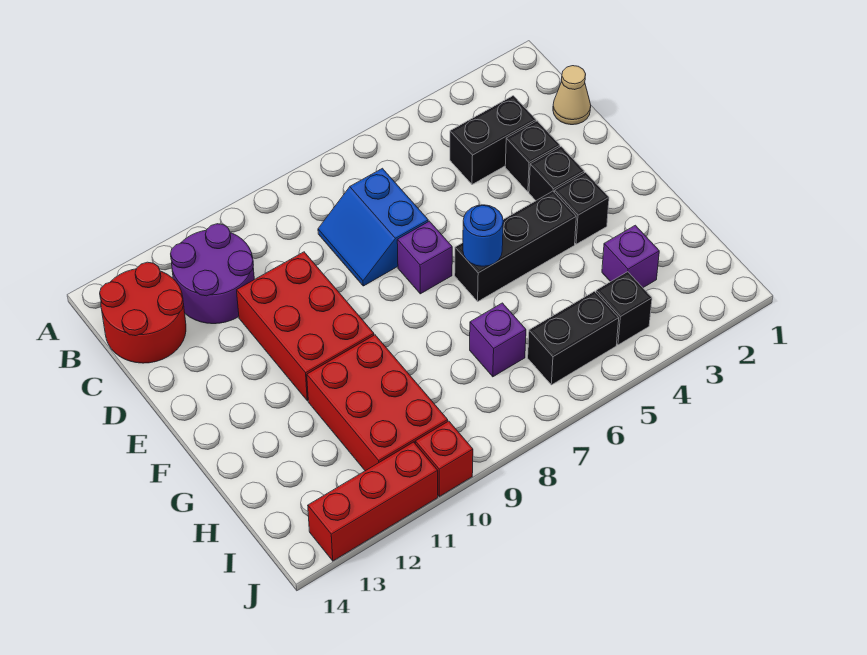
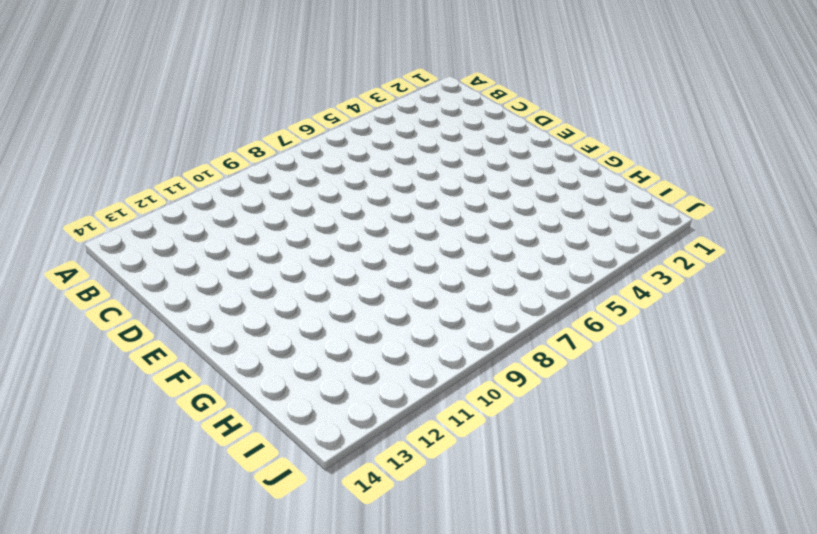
none -> purple 2x2 round brick [171,224,254,324]
none -> red 2x2 round brick [100,262,186,363]
none -> tan 1x1 cone [553,66,591,125]

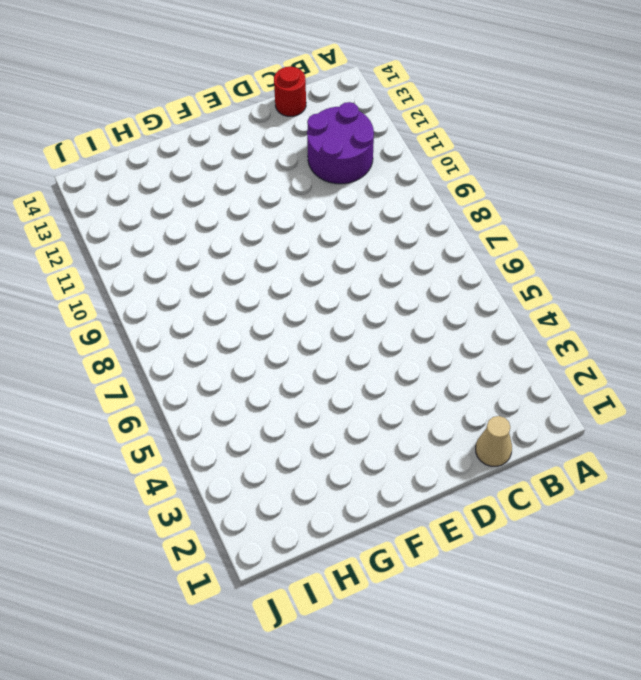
red 1x1 round brick [274,66,306,116] -> red 2x2 round brick [100,262,186,363]
none -> black 1x2 brick [450,96,536,184]
none -> blue 2x2 slope [318,168,428,286]
none -> black 1x1 brick [505,121,560,192]

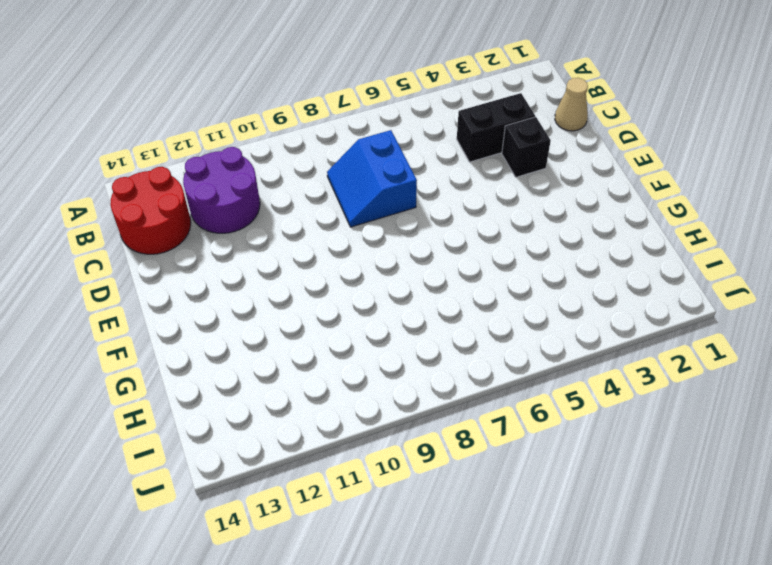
none -> red 2x3 brick [237,252,374,401]
none -> black 1x1 brick [529,147,584,200]
none -> purple 1x1 brick [397,221,452,294]

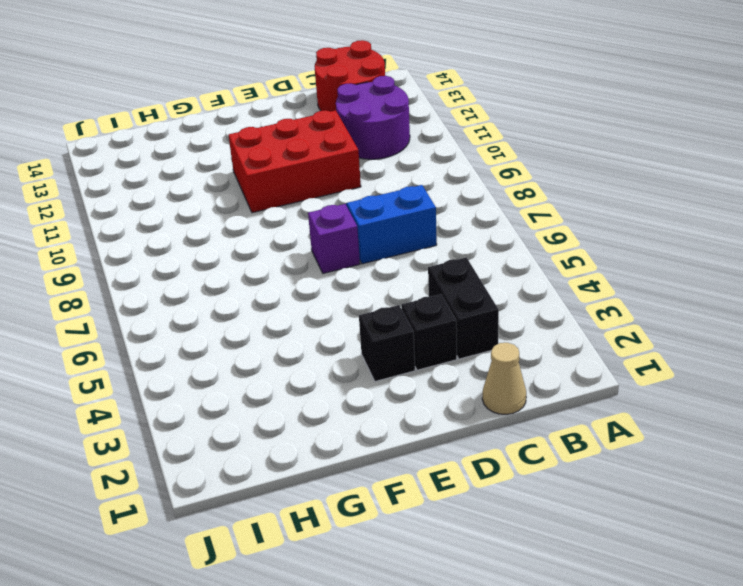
none -> black 1x1 brick [554,173,609,244]
none -> black 1x3 brick [455,191,576,301]
none -> red 2x3 brick [307,335,448,471]

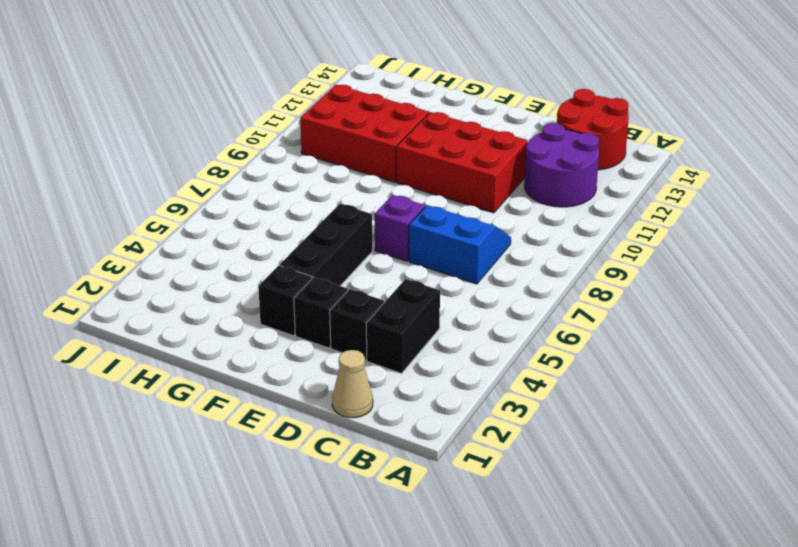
none -> purple 1x1 brick [602,225,659,288]
none -> purple 1x1 brick [470,303,526,377]
none -> black 1x1 brick [596,272,652,345]

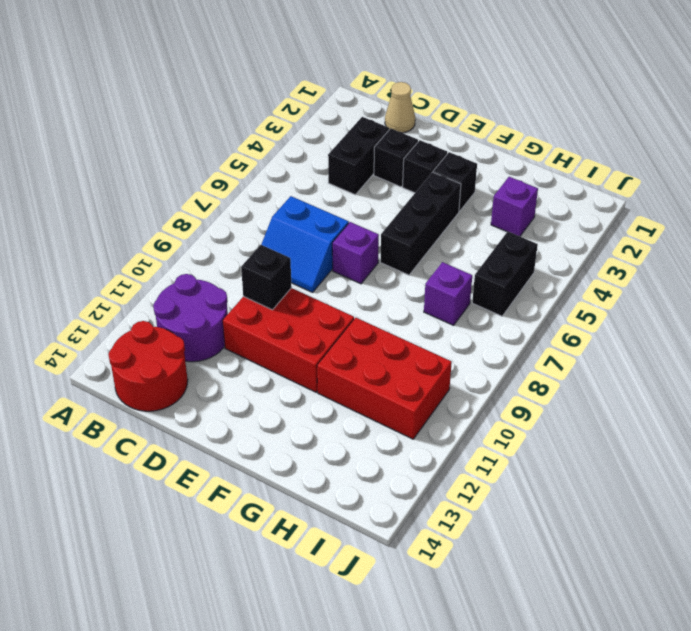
black 1x1 brick [241,245,292,310] -> black 1x1 brick moved to [596,272,652,345]
none -> red 1x1 brick [415,421,473,496]
none -> red 1x3 brick [308,442,438,561]
none -> blue 1x1 round brick [463,205,503,266]

